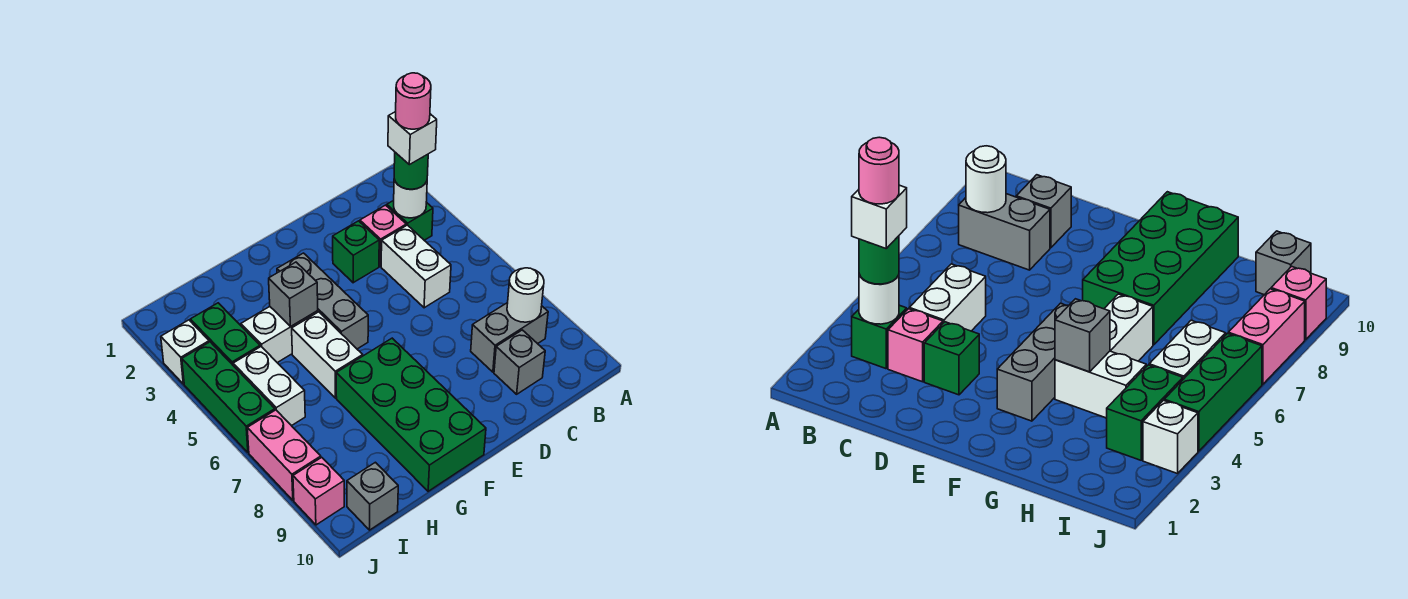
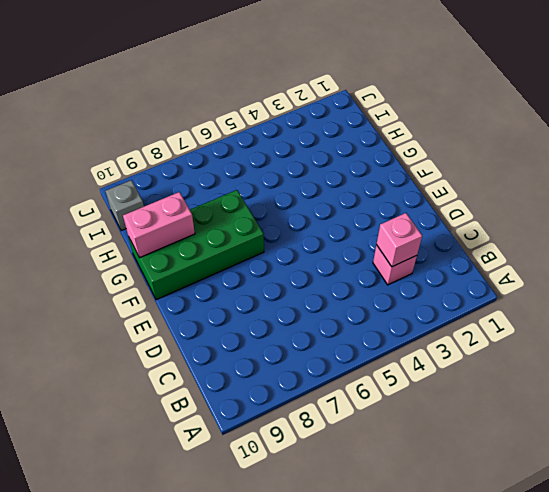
pink 1x1 brick [376,213,422,267] -> pink 1x1 brick moved to [293,457,344,525]
pink 1x2 brick [123,192,195,258] -> pink 1x2 brick moved to [247,410,321,500]
none -> green 1x1 brick [387,200,433,240]
none -> grey 1x2 brick [471,303,548,372]
none -> white 1x2 brick [381,225,451,308]

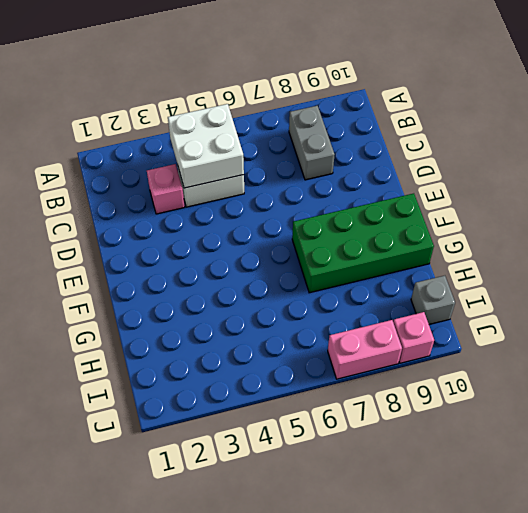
white 2x2 brick [168,104,244,188] -> none
none -> green 1x1 brick [387,200,433,240]
none -> grey 1x1 brick [494,330,545,394]
none -> green 1x1 brick [333,221,379,283]

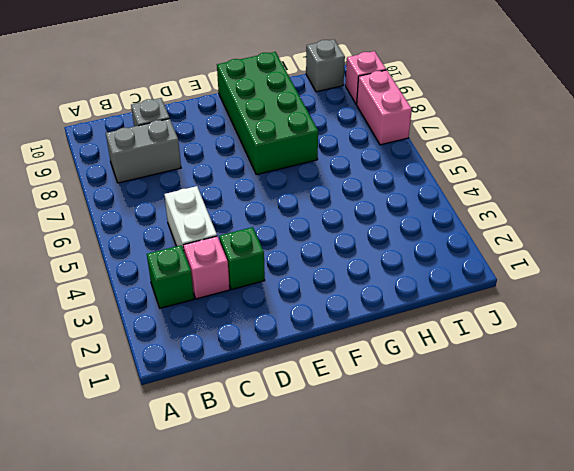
none -> grey 1x3 brick [277,253,368,349]
none -> white 1x2 brick [241,307,318,363]
none -> white 1x2 brick [292,312,363,398]

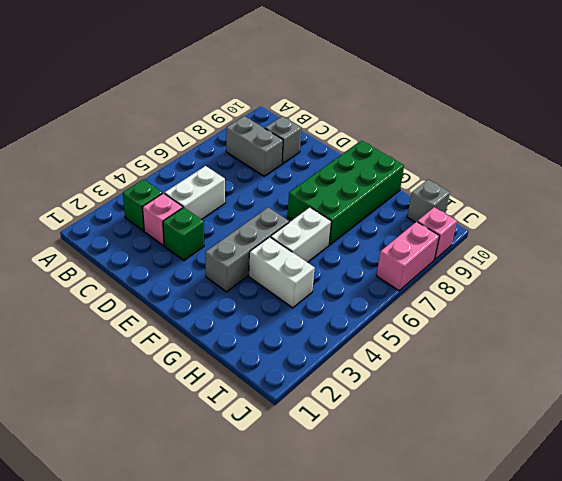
none -> green 1x2 brick [190,303,260,365]
none -> white 1x2 brick [233,347,305,426]
none -> white 1x1 brick [161,320,209,384]

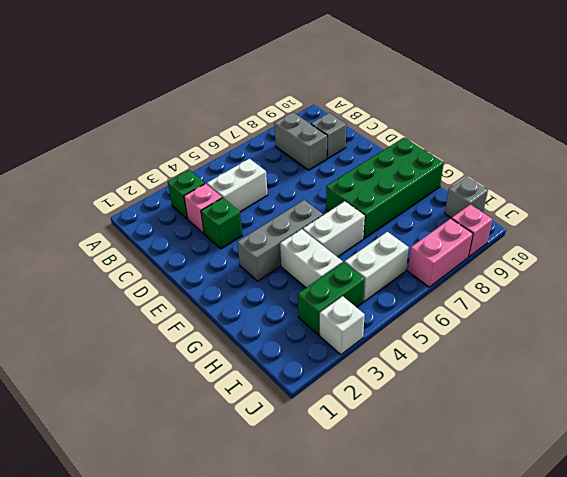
none -> green 1x3 brick [182,342,275,453]
none -> white 1x1 round brick [394,179,427,218]
none -> white 1x1 round brick [507,268,544,322]

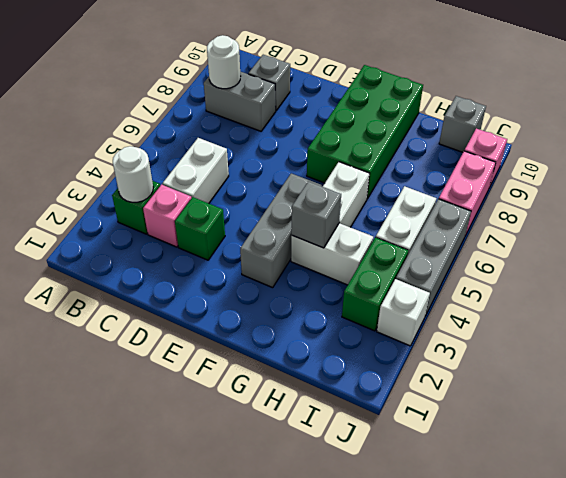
grey 1x3 brick [396,199,471,316] -> green 1x3 brick [182,342,275,453]
none -> green 1x1 round brick [394,152,428,189]
none -> white 1x1 brick [388,112,437,165]
none -> pink 1x1 round brick [396,73,431,129]

